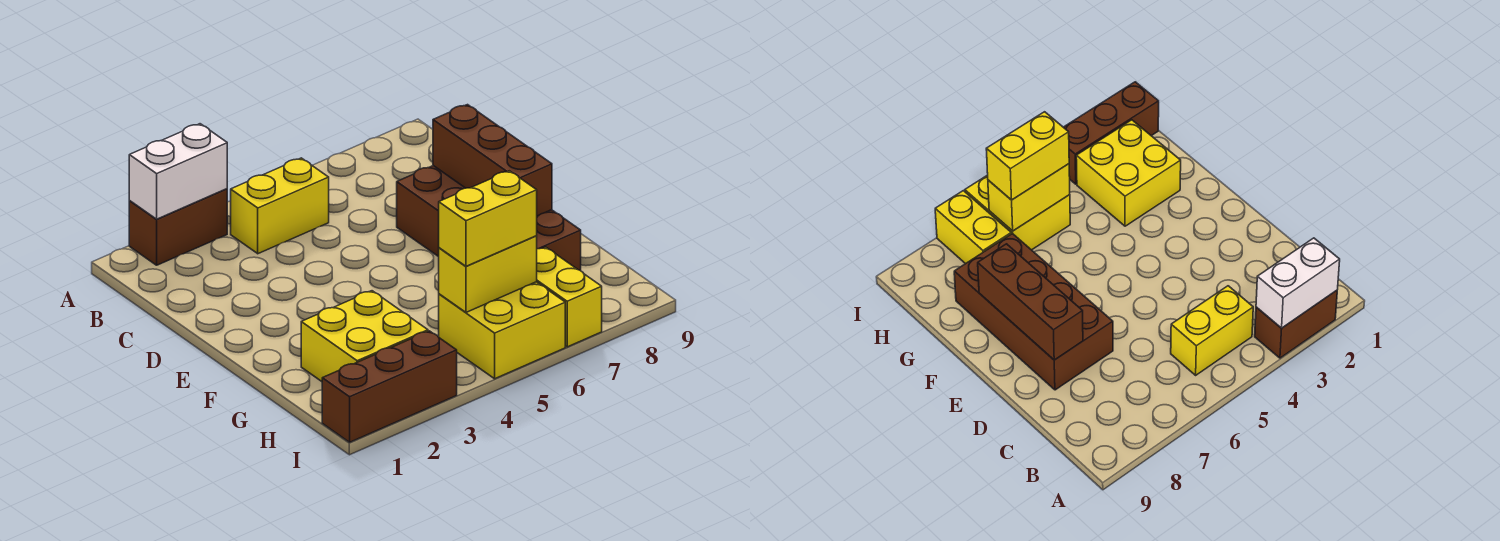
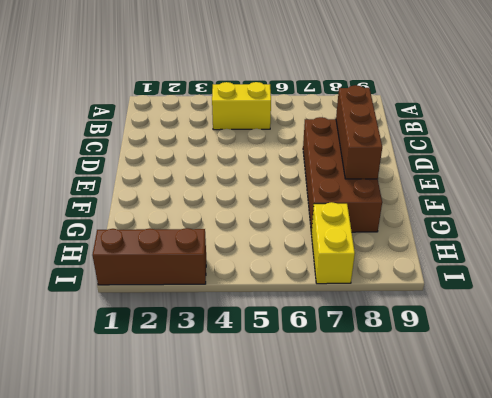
none -> brown 1x2 brick [129,189,227,265]
none -> yellow 2x2 brick [301,291,428,381]

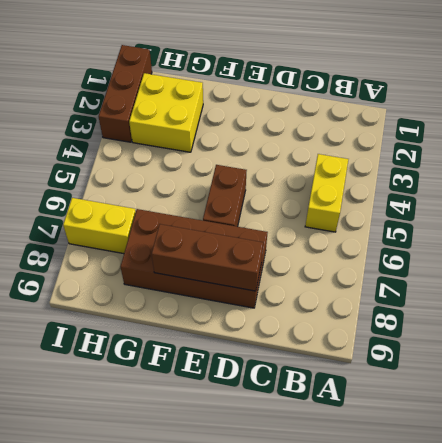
brown 1x2 brick [203,165,247,227] -> brown 1x2 brick moved to [129,189,227,265]
none -> yellow 2x2 brick [439,282,565,379]
none -> white 1x2 brick [129,124,227,219]

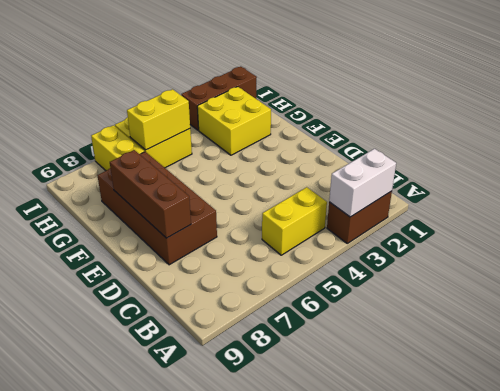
none -> yellow 1x2 brick [439,171,537,266]

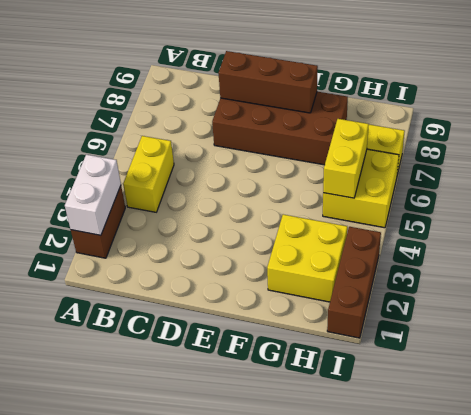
none -> yellow 1x2 brick [439,171,537,266]

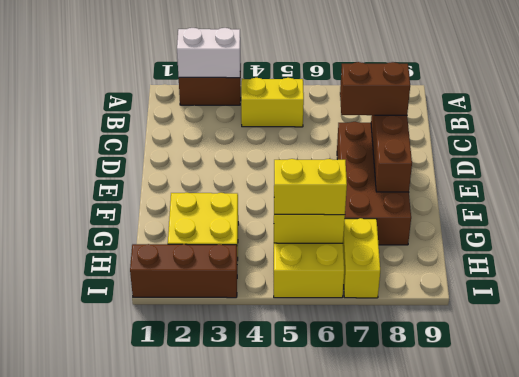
brown 1x2 brick [340,62,410,115] -> none

